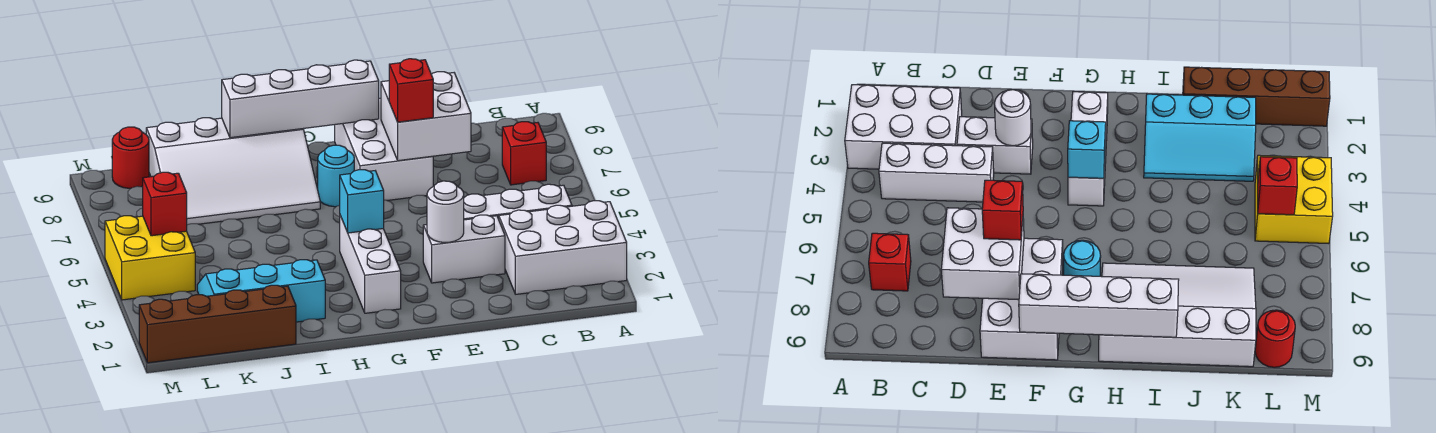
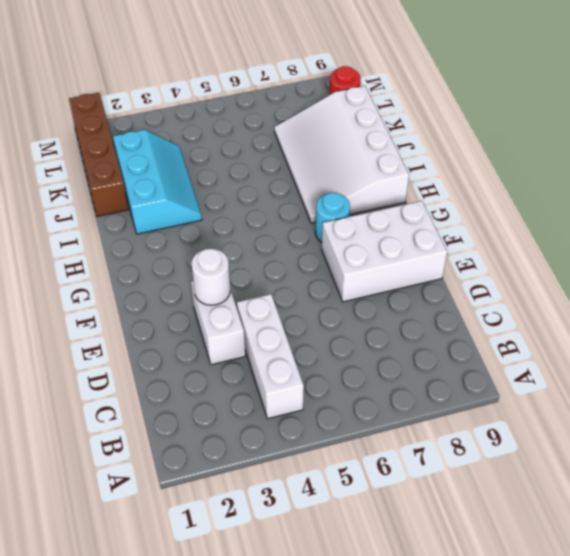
none -> white 2x3 brick [499,201,627,294]
none -> red 1x1 brick [502,122,546,185]
none -> white 1x3 brick [340,216,401,313]

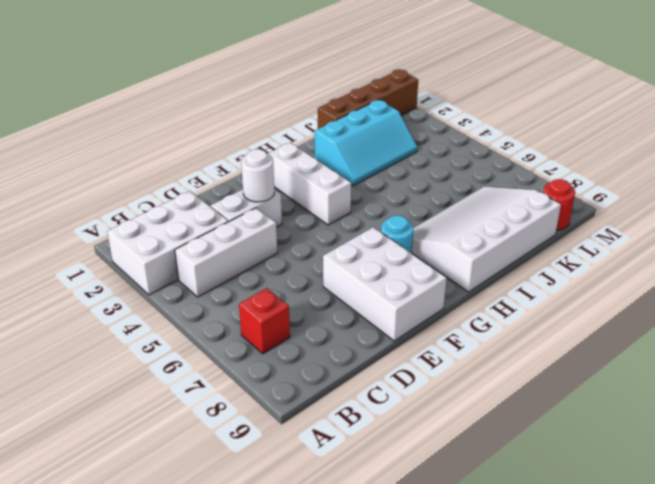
none -> yellow 2x2 brick [105,216,195,300]
none -> white 2x2 brick [381,72,471,161]
none -> white 1x4 brick [222,60,379,138]

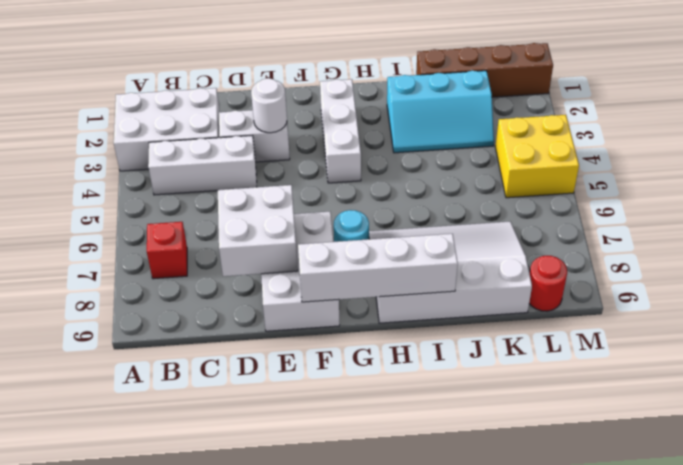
none -> cyan 1x1 brick [340,170,384,233]
none -> red 1x1 brick [143,172,187,236]
none -> red 1x1 brick [389,59,433,122]

